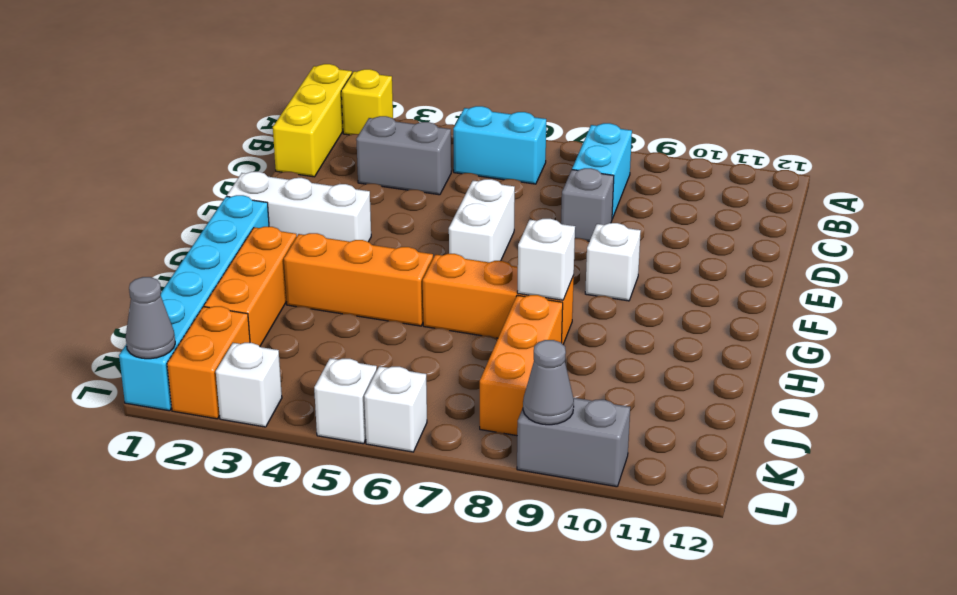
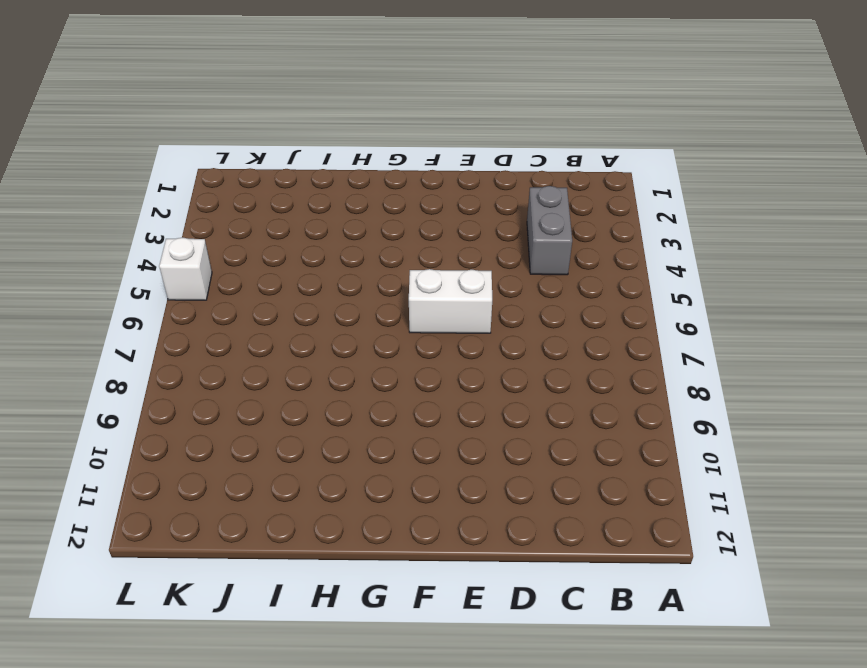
none -> yellow 1x3 brick [273,64,352,177]
none -> yellow 1x1 brick [341,69,393,135]
none -> cyan 1x2 brick [453,106,546,184]

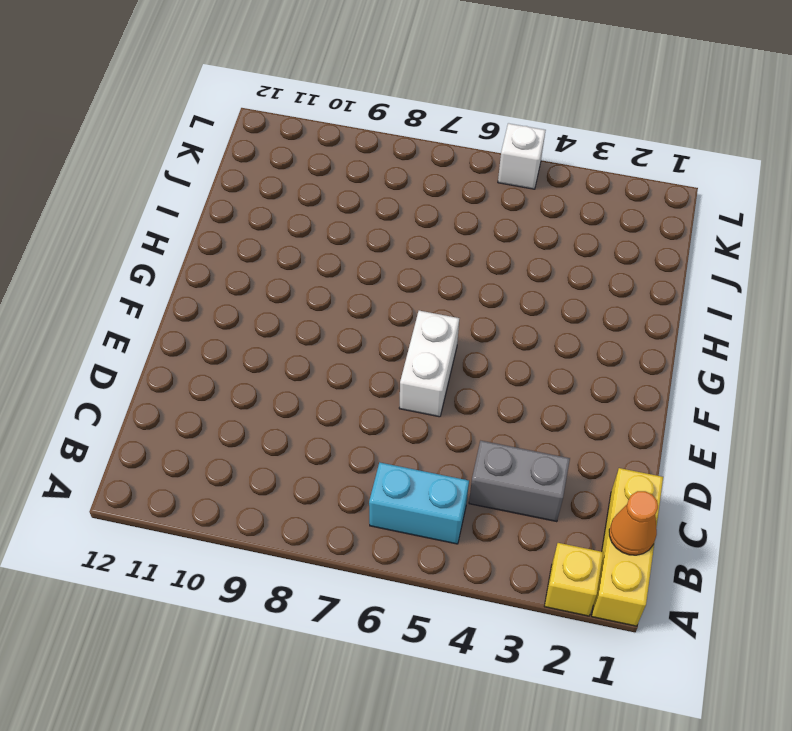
orange 1x1 cone [609,491,658,555] -> none
none -> cyan 1x2 brick [572,123,632,219]
none -> grey 1x1 brick [561,168,614,241]
none -> white 1x3 brick [227,172,371,242]

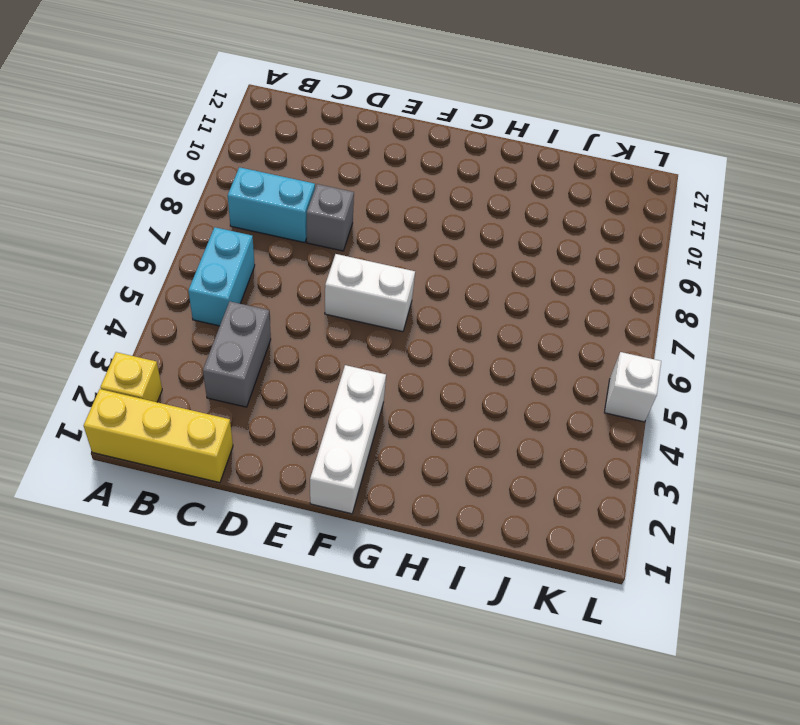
none -> white 1x1 brick [585,223,641,301]
none -> cyan 1x6 brick [119,195,269,411]
none -> orange 1x3 brick [204,227,297,346]

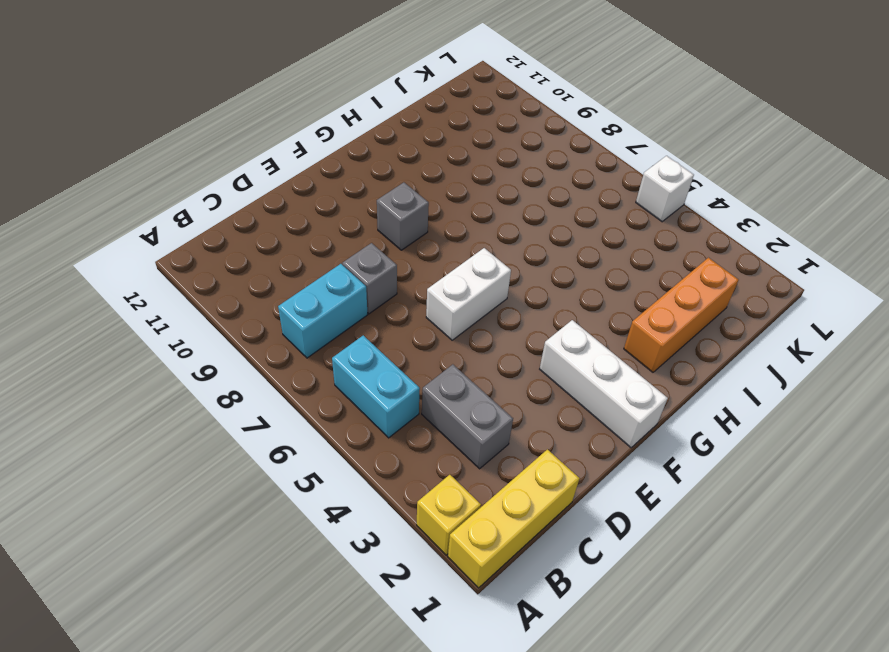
grey 1x1 brick [377,182,429,250] -> white 1x1 brick [585,223,641,301]
none -> cyan 1x6 brick [119,195,269,411]
none -> orange 1x3 brick [284,233,433,326]
none -> orange 1x3 brick [423,254,574,344]

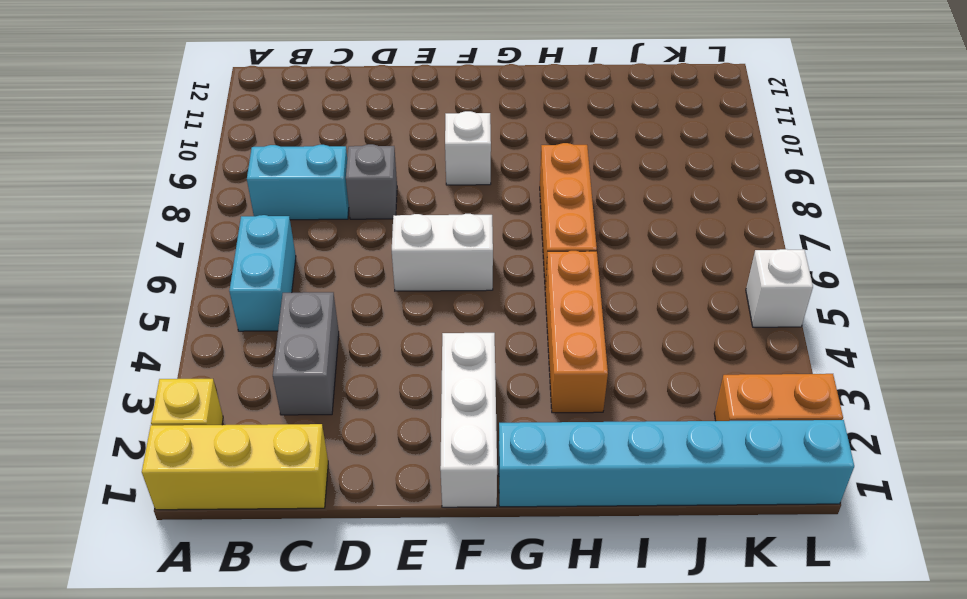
none -> orange 1x3 brick [204,227,297,346]
none -> orange 1x3 brick [480,295,563,436]
none -> white 1x1 brick [216,343,282,427]

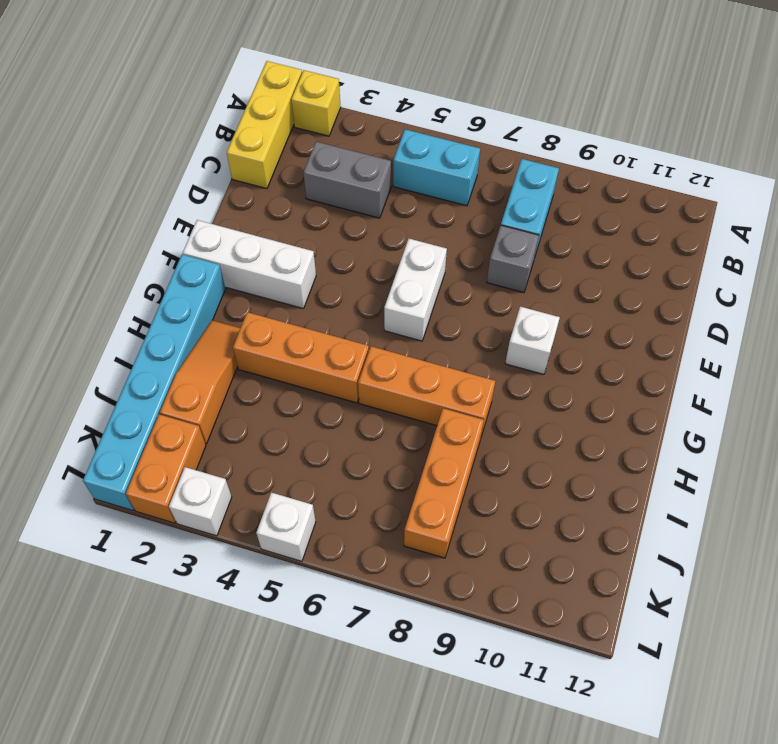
orange 1x3 slope [160,320,240,444] -> orange 1x3 brick [204,227,297,346]
none -> white 1x1 brick [364,366,427,452]
none -> grey 1x2 brick [517,398,630,487]
none -> white 1x1 brick [517,219,575,300]

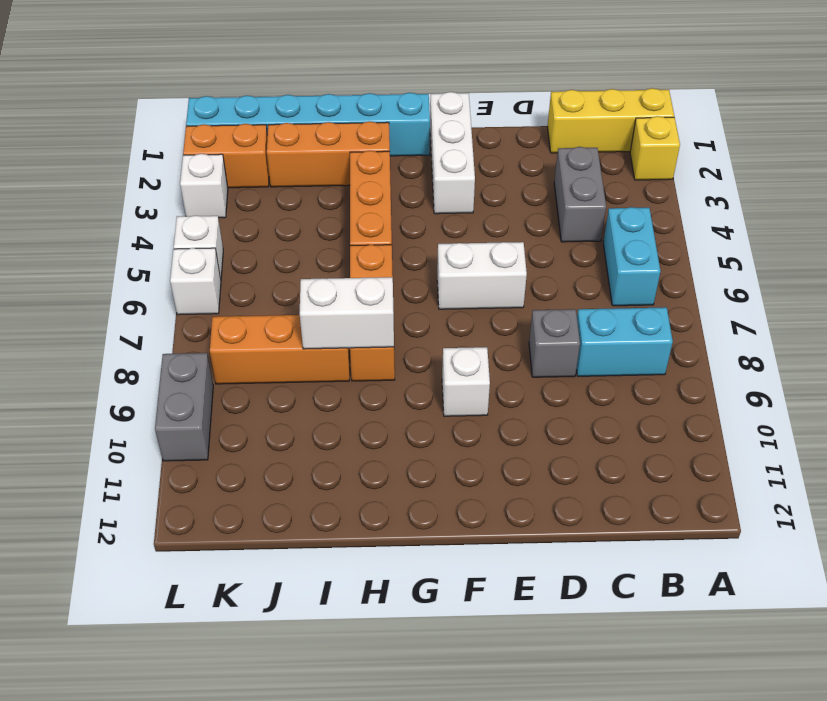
white 1x2 brick [300,277,394,349] -> white 1x1 brick [517,219,575,300]
none -> grey 1x1 cone [126,277,175,359]
none -> grey 1x1 cone [523,340,574,425]

